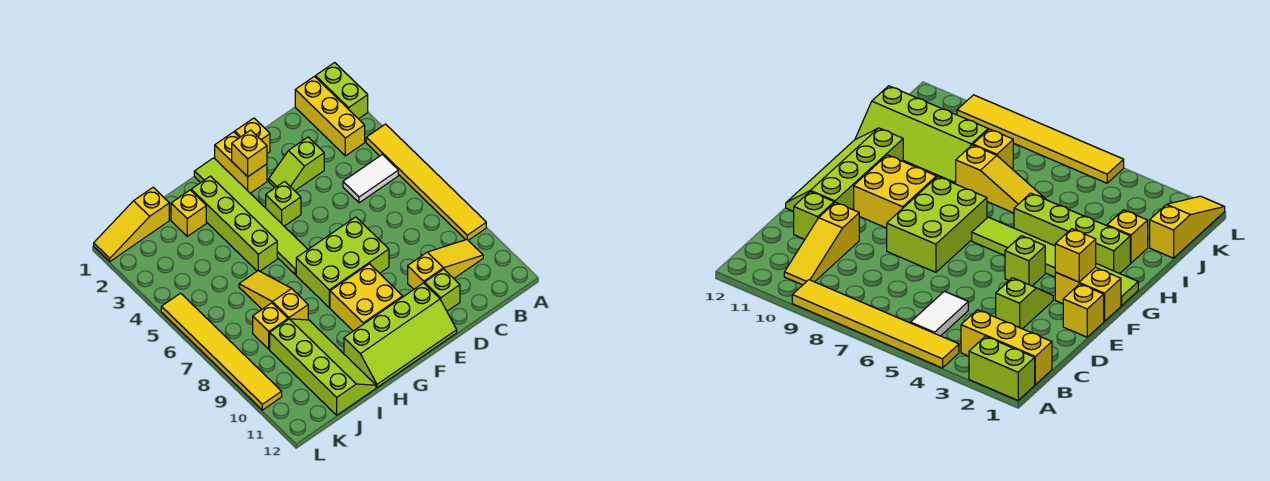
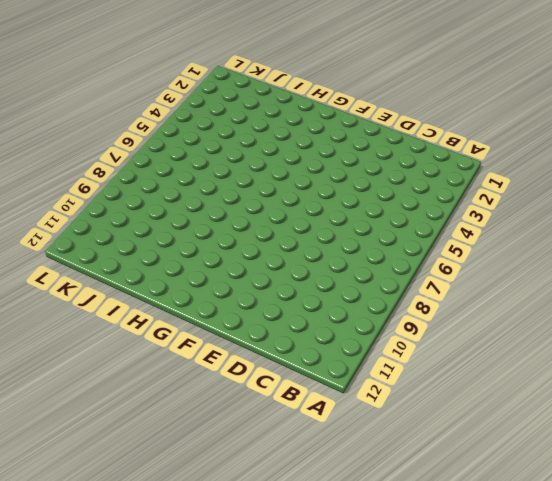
none -> lime 1x2 brick [315,63,368,119]
none -> yellow 1x6 tile [366,124,486,240]
none -> yellow 1x3 brick [295,76,365,156]

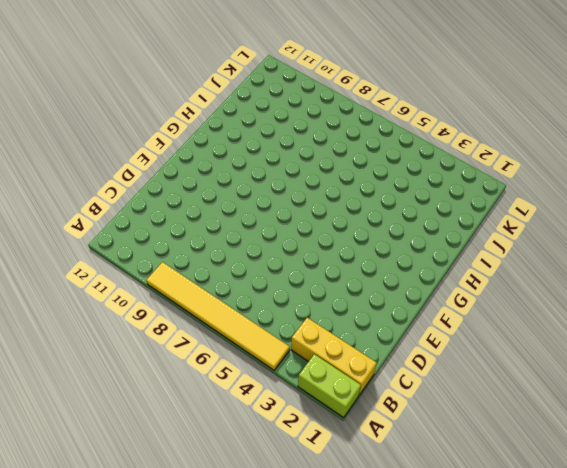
none -> white 1x2 tile [343,154,398,203]
none -> yellow 1x3 slope [408,240,483,289]
none -> lime 1x2 slope [269,137,324,191]

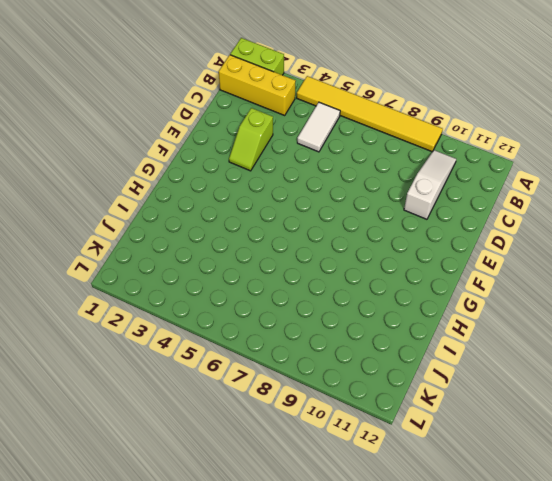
white 1x3 slope [404,150,456,219] -> yellow 1x3 slope [408,240,483,289]
none -> lime 1x1 brick [425,269,460,311]
none -> yellow 1x1 brick [235,118,270,153]
none -> lime 2x3 brick [296,217,389,308]

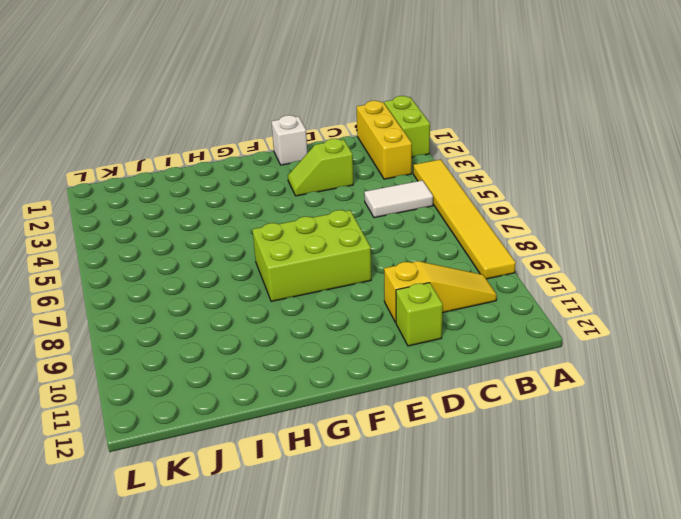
white 1x1 brick [271,115,307,165] -> yellow 1x1 brick [235,118,270,153]
none -> lime 2x4 slope [344,283,457,387]
none -> yellow 1x2 brick [215,132,267,193]
none -> lime 1x1 brick [266,181,301,226]

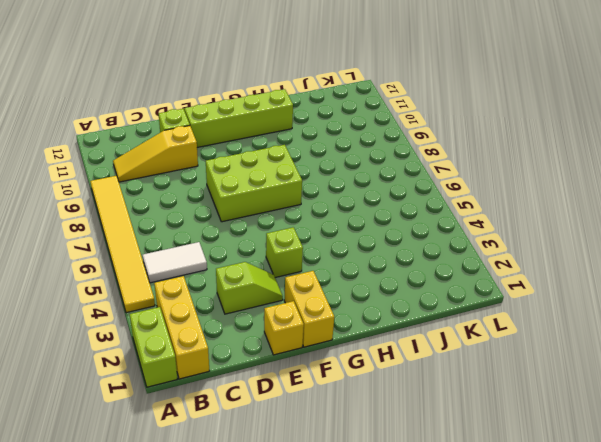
none -> yellow 2x2 brick [330,264,403,331]
none -> lime 1x6 tile [194,158,308,275]
none -> lime 1x4 brick [191,176,277,271]

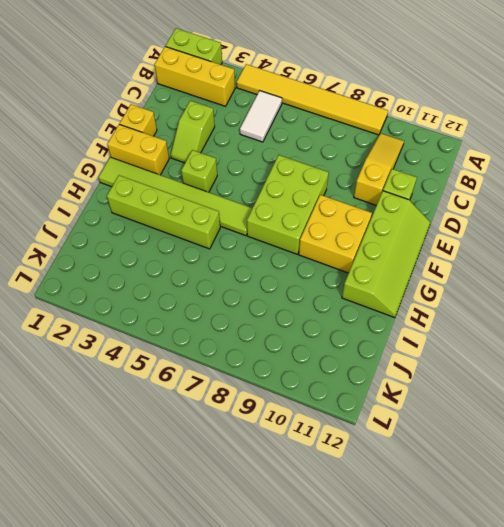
none -> yellow 1x1 brick [171,190,206,236]
none -> yellow 1x3 slope [239,271,308,320]
none -> lime 2x4 slope [270,319,376,415]

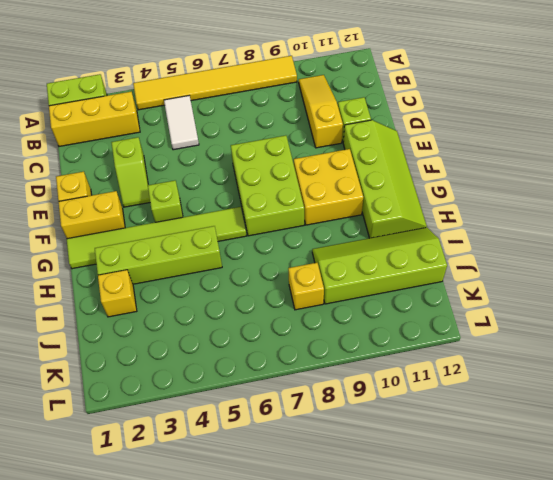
none -> yellow 1x3 slope [239,271,308,320]
none -> yellow 1x3 slope [94,188,169,262]
none -> yellow 1x6 tile [161,293,282,410]

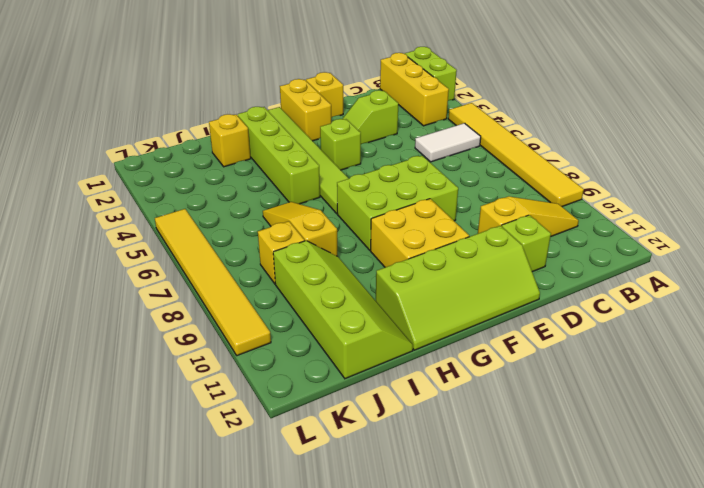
none -> yellow 1x3 slope [94,188,169,262]
none -> yellow 1x1 brick [232,130,267,177]

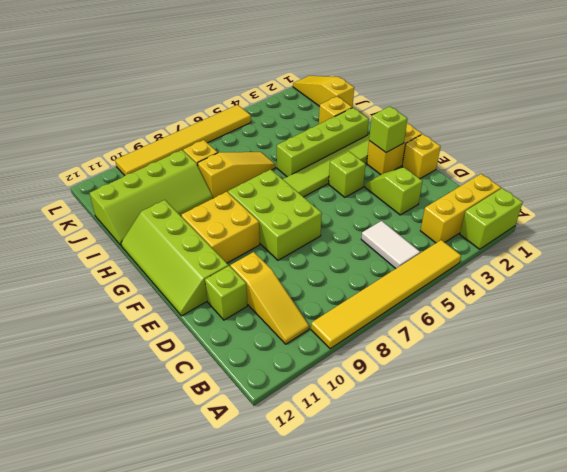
lime 1x1 brick [369,107,408,153] -> yellow 1x1 brick [232,130,267,177]

